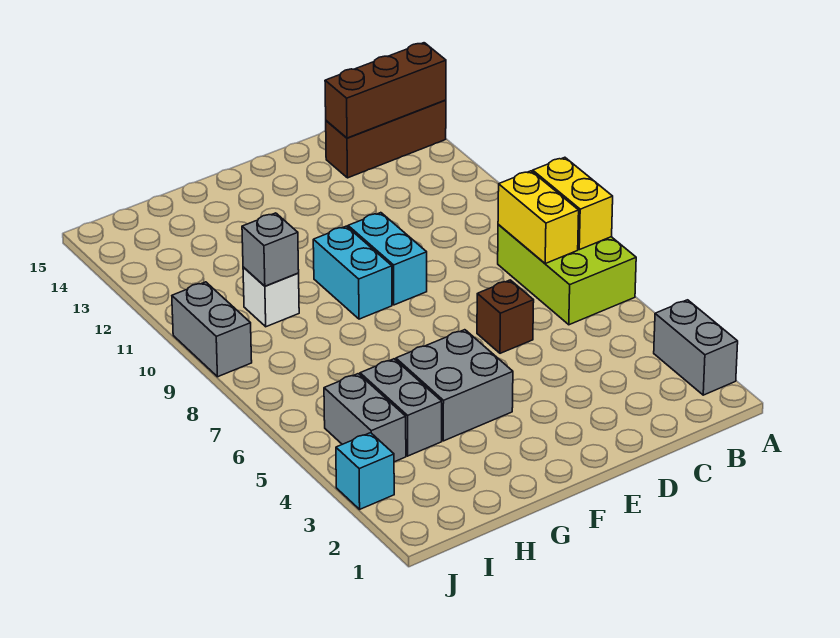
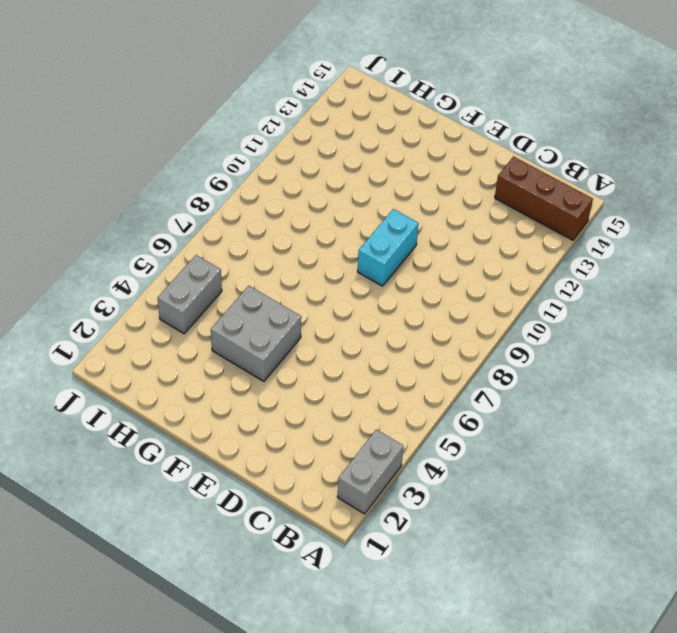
none -> lime 2x3 brick [498,225,636,325]
none -> brown 1x1 brick [477,280,534,353]
none -> cyan 1x2 brick [313,226,392,319]

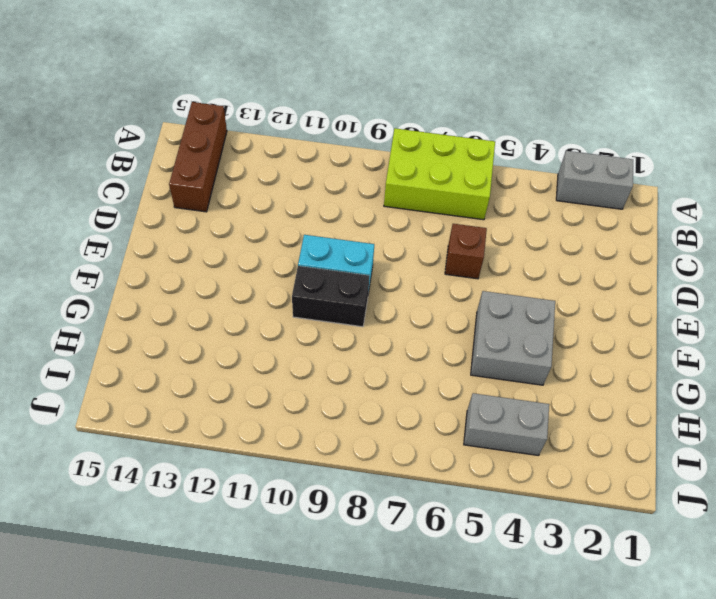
black 1x2 brick [292,266,369,327] -> cyan 1x2 brick [313,226,392,319]
none -> grey 1x2 brick [360,359,442,456]
none -> white 1x1 brick [243,267,299,327]
none -> cyan 1x1 brick [336,433,394,509]

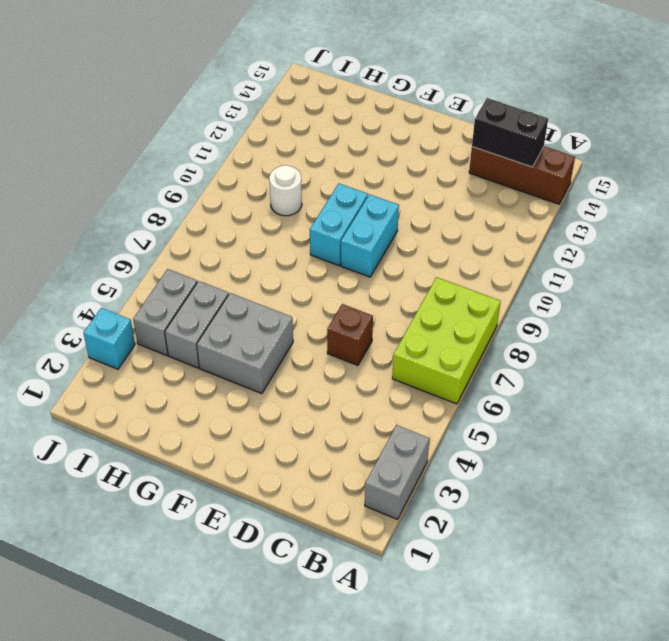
black 1x2 brick [472,98,548,167] -> brown 1x3 brick [325,43,446,138]
white 1x1 round brick [269,165,302,216] -> white 1x1 brick [243,267,299,327]
none -> grey 1x2 brick [172,282,252,377]
none -> yellow 1x2 brick [533,157,613,250]
none -> yellow 1x2 brick [498,171,579,263]

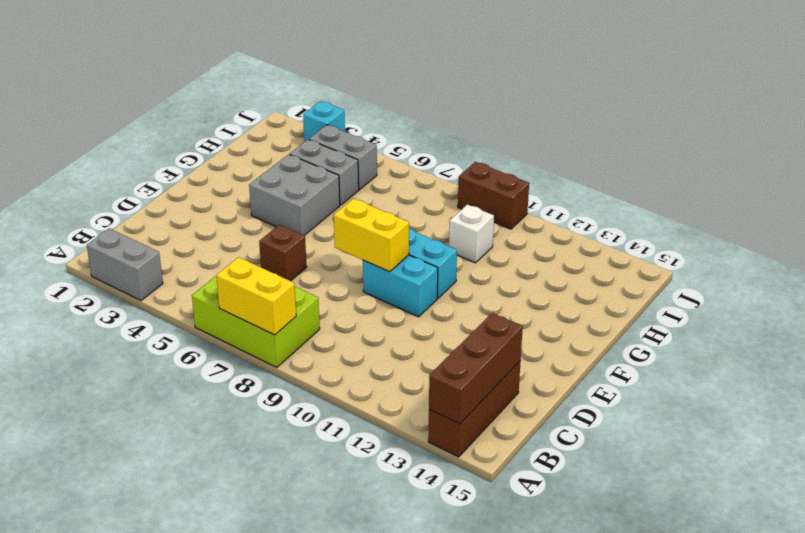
yellow 1x2 brick [334,198,409,272] -> yellow 1x2 brick moved to [498,171,579,263]
brown 1x2 brick [458,162,529,229] -> grey 1x2 brick [172,282,252,377]
none -> grey 1x1 brick [242,213,299,286]

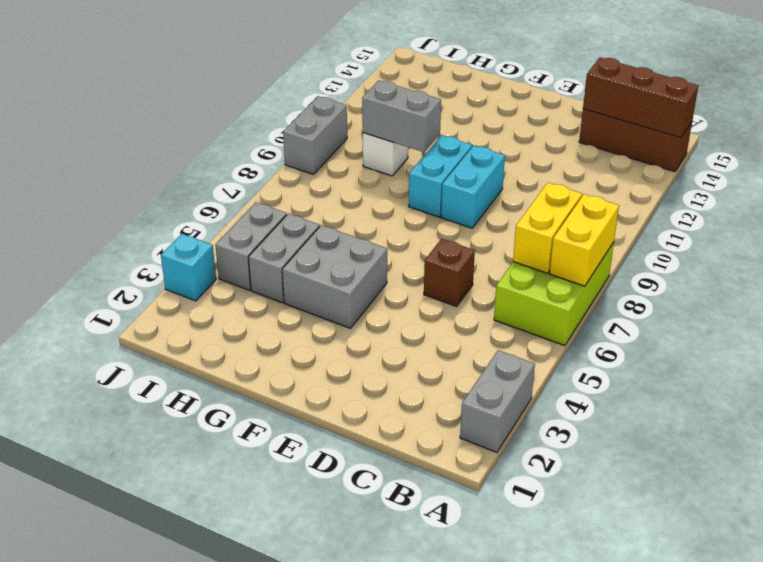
grey 1x2 brick [362,80,441,152] -> grey 1x1 brick [242,213,299,286]

